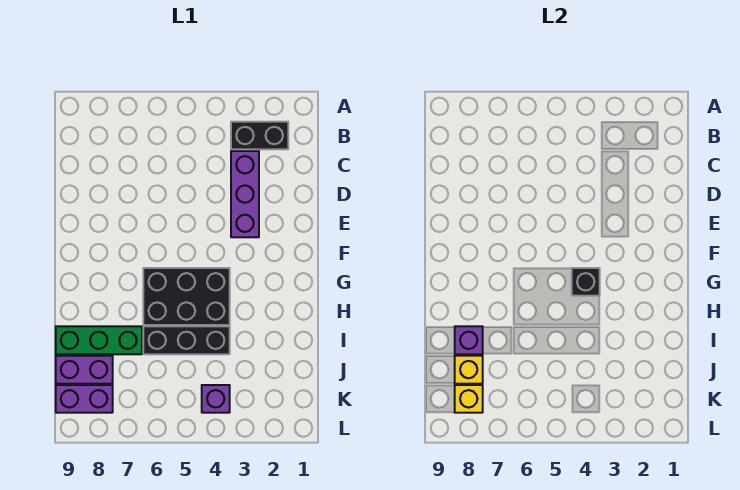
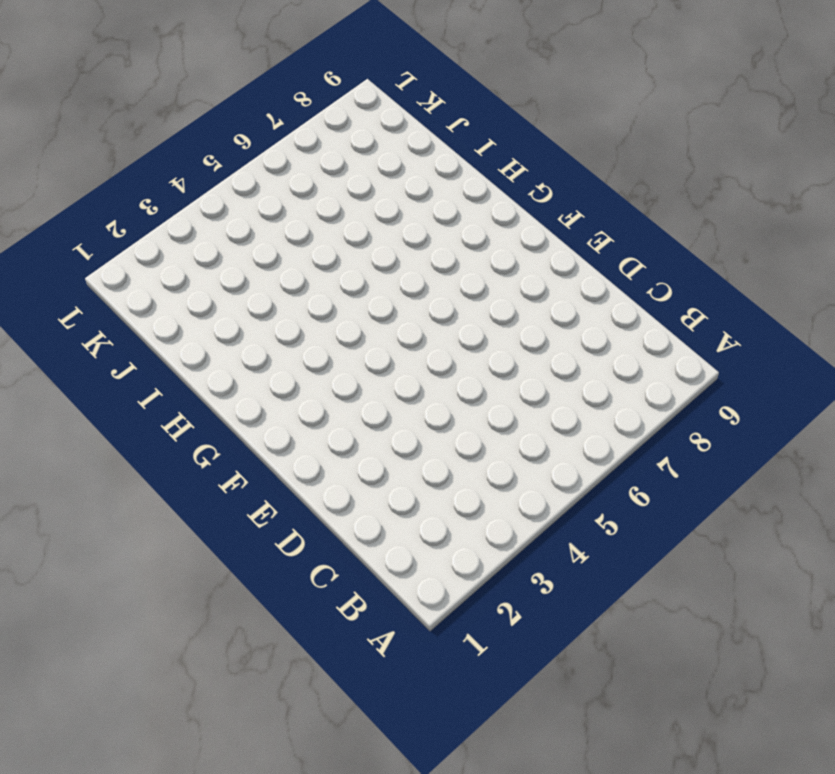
none -> black 1x2 brick [231,122,288,149]
none -> purple 1x3 brick [231,151,259,237]
none -> black 2x3 brick [143,268,230,325]

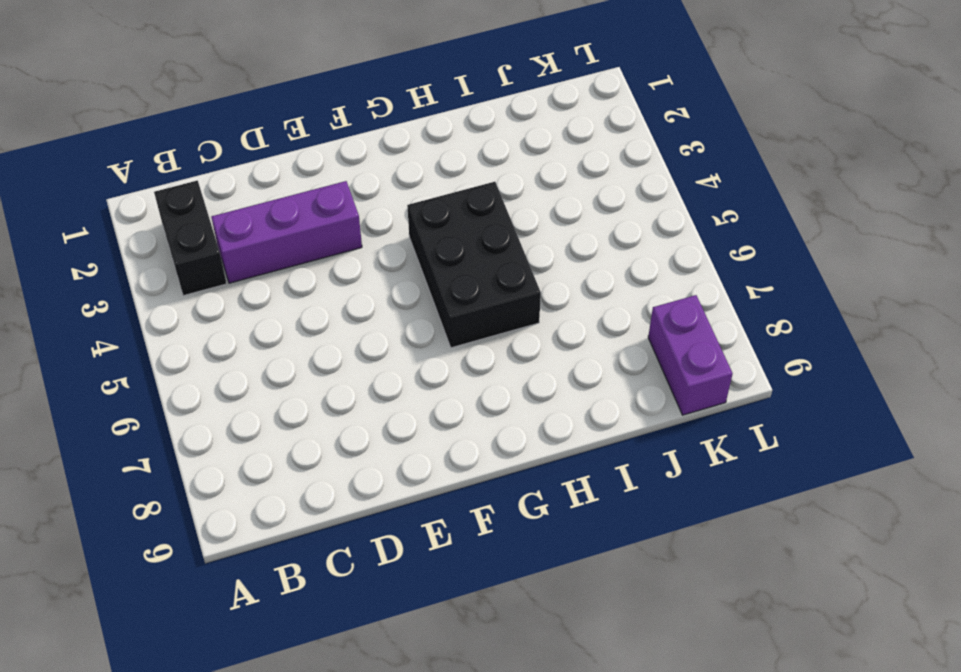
none -> black 1x3 brick [143,326,230,354]
none -> green 1x3 brick [56,326,142,354]
none -> purple 1x2 brick [56,356,113,384]

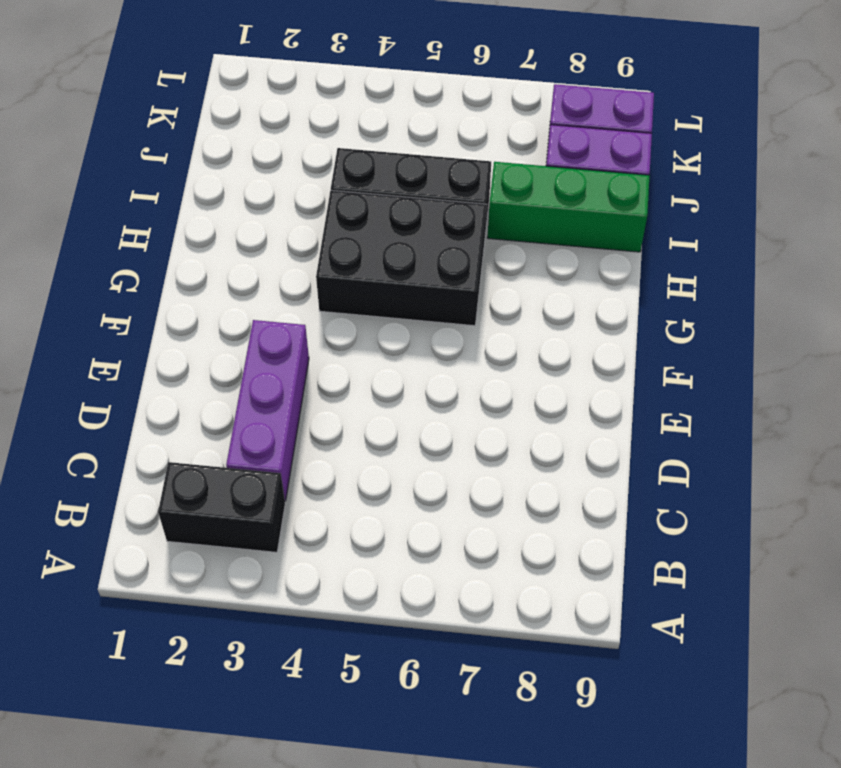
none -> purple 1x1 brick [202,385,230,413]
none -> black 1x1 brick [572,268,600,296]
none -> purple 1x1 brick [455,326,483,354]

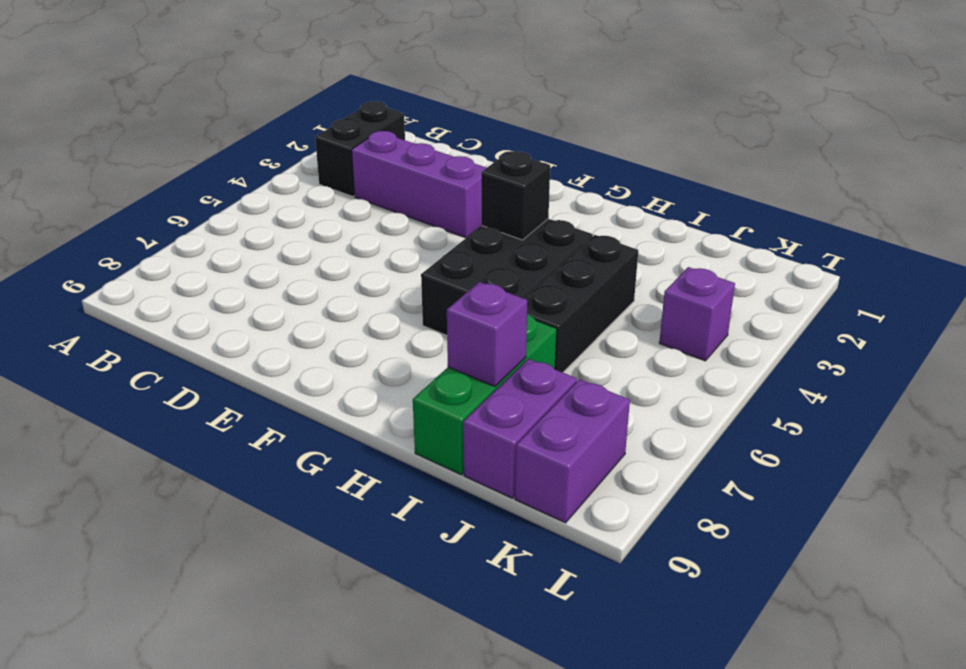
none -> yellow 1x1 brick [455,356,483,384]
none -> yellow 1x1 brick [455,385,483,413]

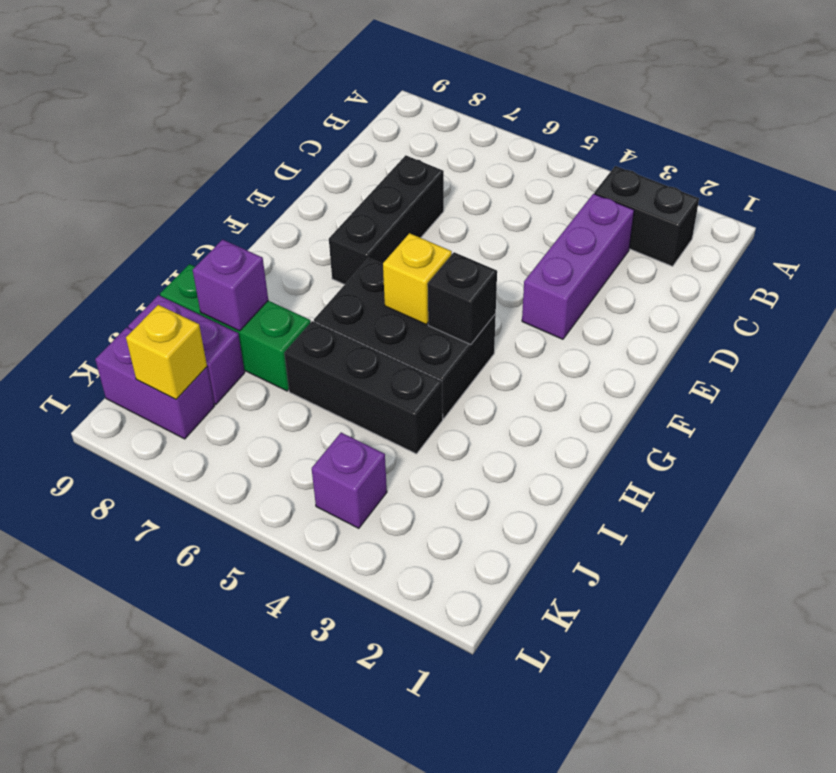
black 1x3 brick [329,155,444,285] -> none
yellow 1x1 brick [383,233,452,324] -> yellow 1x1 brick moved to [455,356,483,384]

